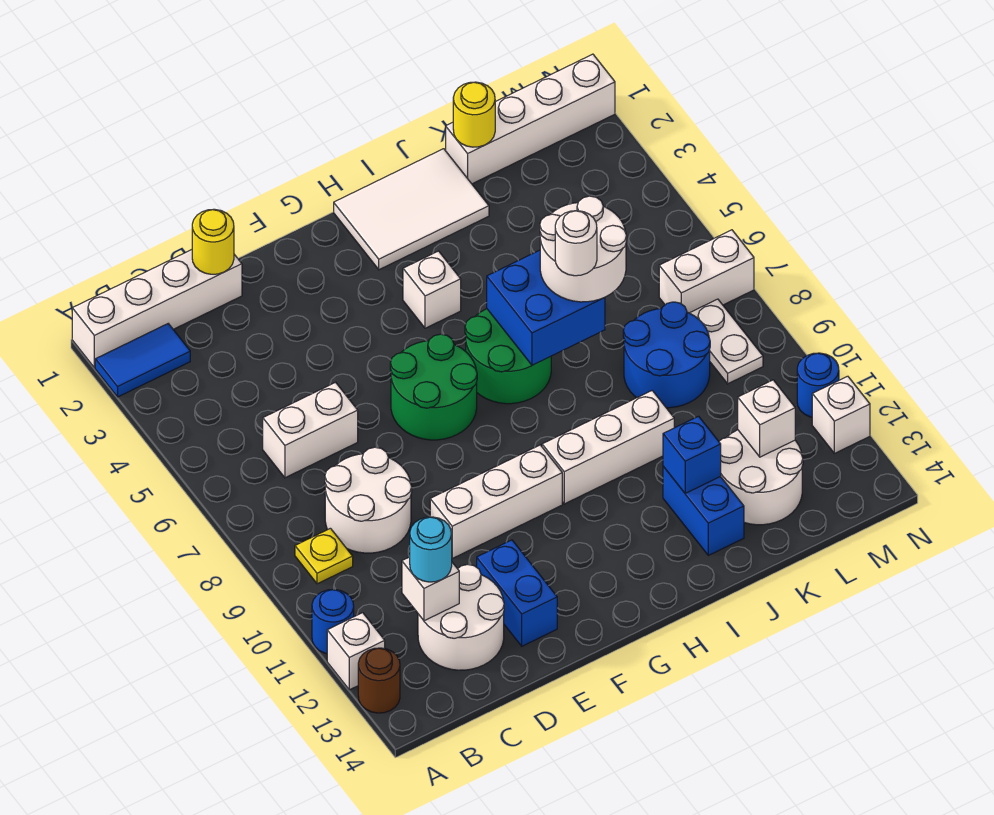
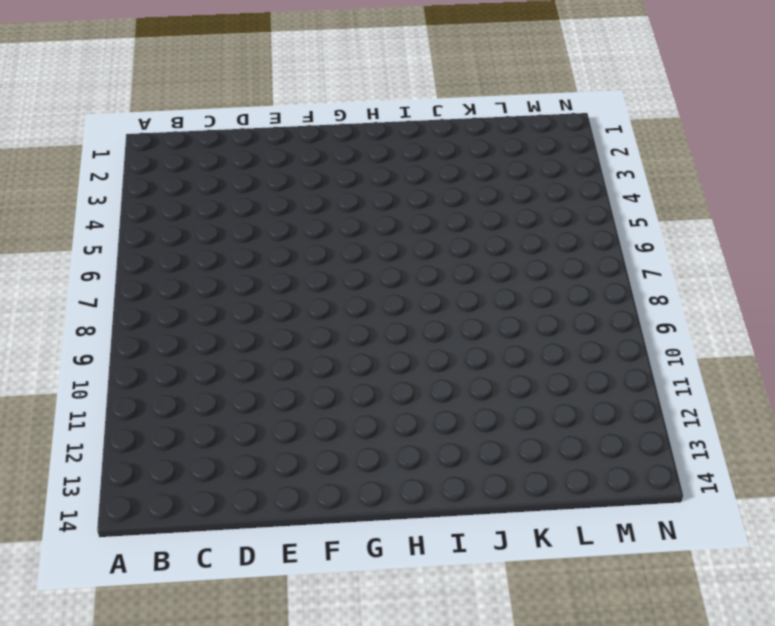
none -> white 1x4 brick [72,250,242,368]
none -> blue 1x2 tile [95,324,190,397]
none -> blue 1x1 round brick [312,589,354,654]
none -> white 1x1 brick [327,613,385,690]

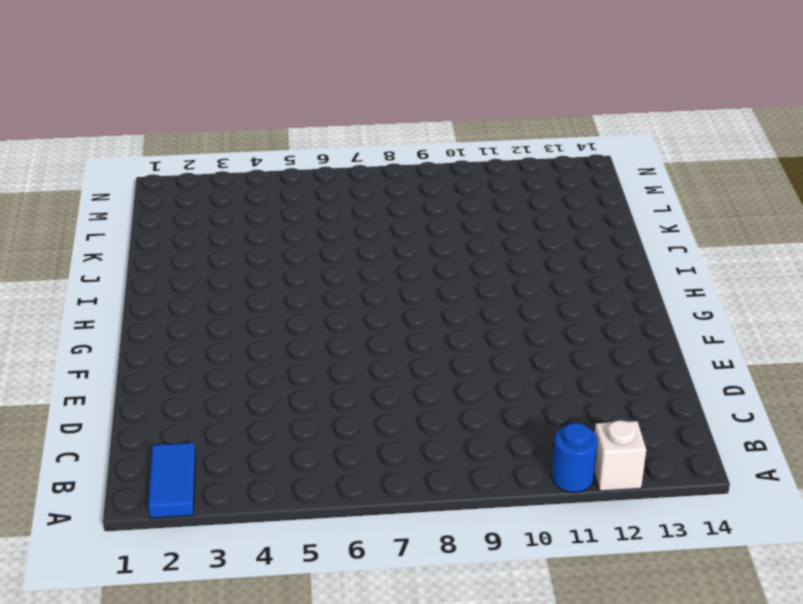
none -> white 1x4 brick [72,250,242,368]
none -> brown 1x1 round brick [358,648,400,713]
none -> yellow 1x1 plate [295,528,353,584]
none -> white 1x2 brick [263,382,358,478]

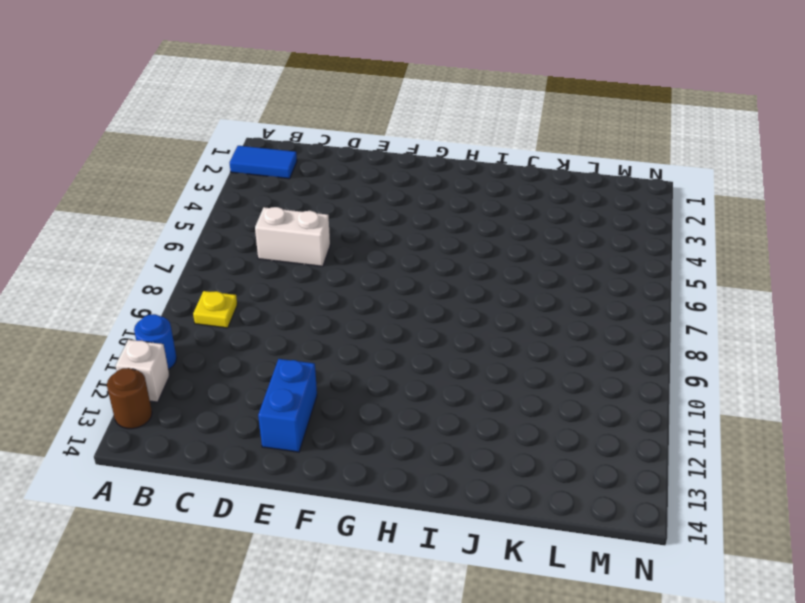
none -> white 1x4 brick [72,250,242,368]
none -> white 2x2 round brick [325,447,412,553]
none -> white 2x2 round brick [418,564,504,670]
none -> white 1x3 brick [430,445,562,558]

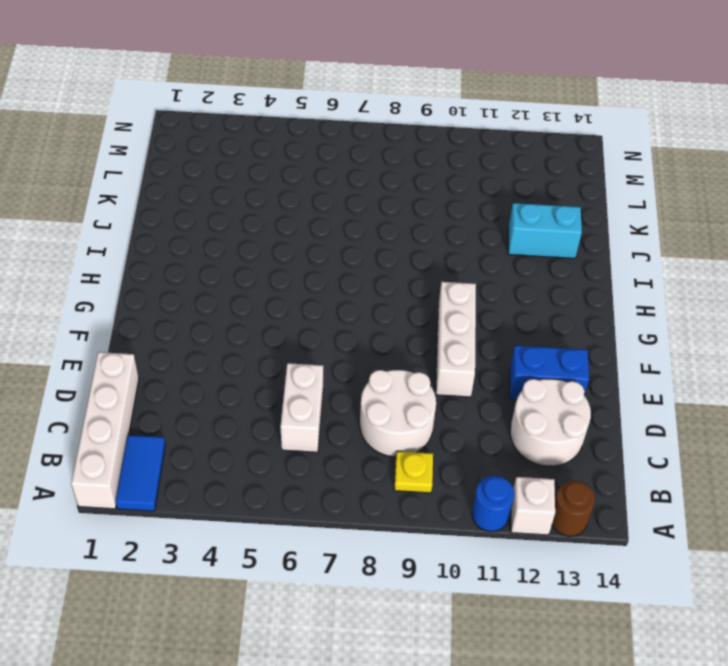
cyan 1x2 brick [508,203,582,258] -> blue 1x2 brick [663,466,744,555]
none -> green 2x2 round brick [390,334,477,440]
none -> white 2x3 tile [334,149,489,270]
none -> white 1x1 brick [403,251,461,328]
none -> green 2x2 round brick [465,309,551,404]

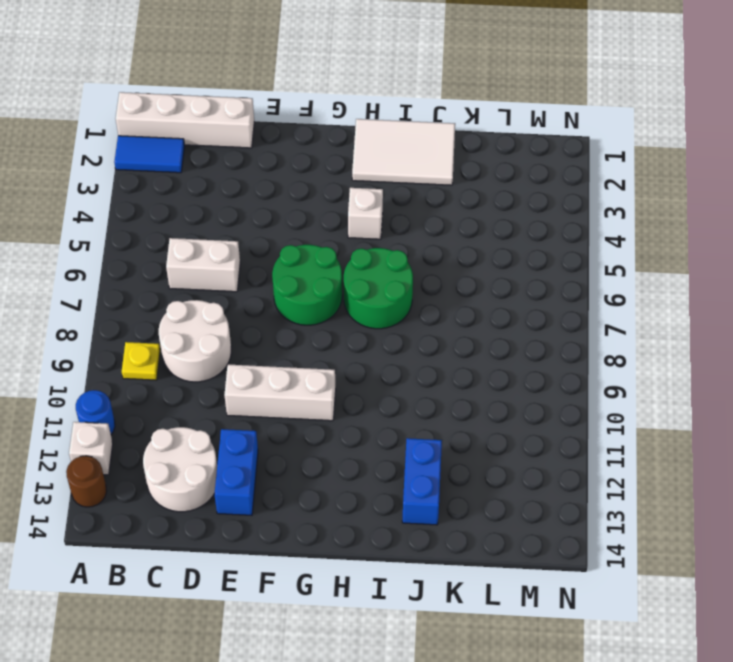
none -> white 1x3 brick [542,391,674,504]
none -> white 1x4 brick [446,54,615,184]
none -> blue 2x2 round brick [623,302,710,408]
none -> white 2x2 round brick [719,430,803,525]

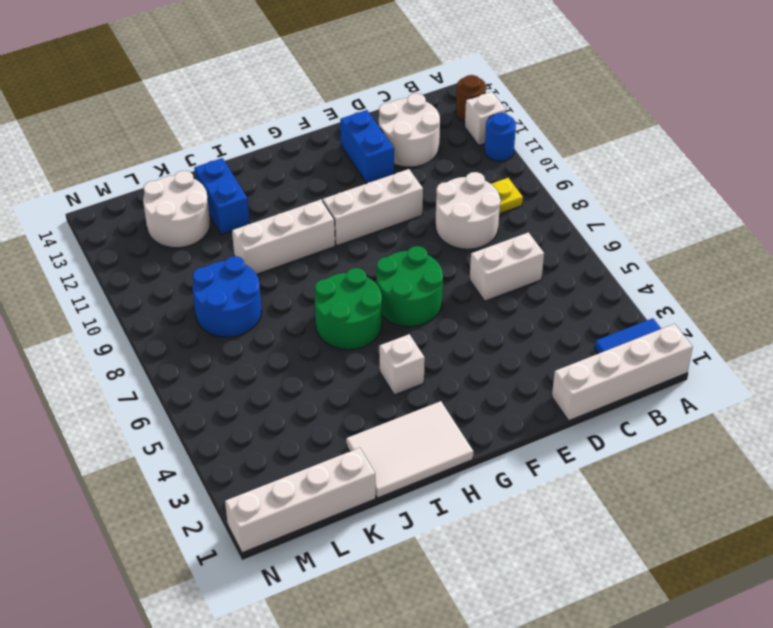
none -> white 1x2 brick [659,230,754,313]
none -> white 1x2 plate [690,299,763,384]
none -> blue 1x1 round brick [797,353,839,417]
none -> white 1x1 brick [812,376,870,453]

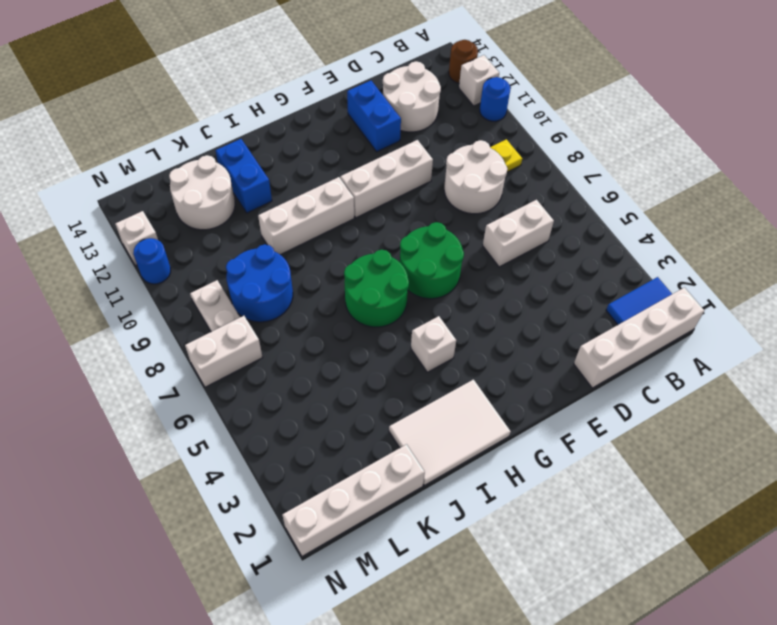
none -> white 1x1 brick [402,557,459,621]
none -> yellow 1x1 round brick [192,209,234,274]
none -> blue 2x2 brick [487,250,605,365]
none -> blue 1x1 brick [663,416,721,493]

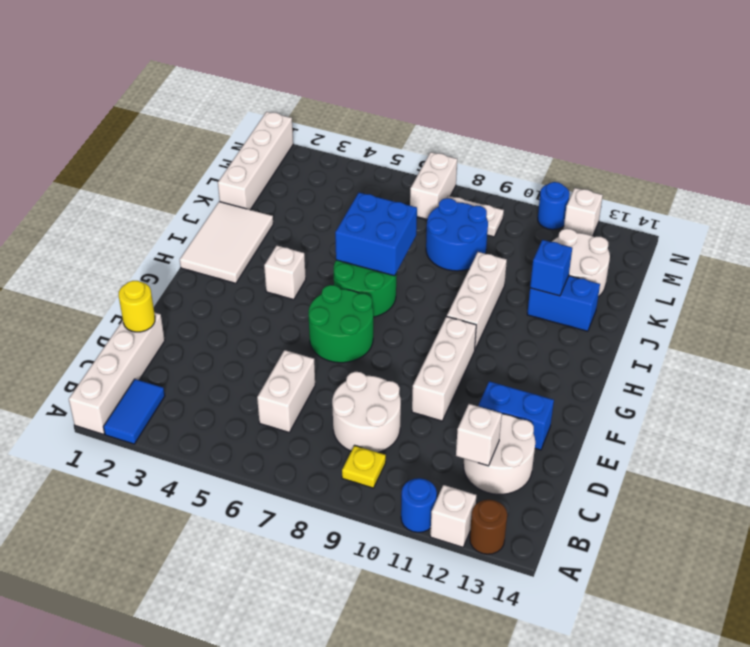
none -> yellow 1x1 round brick [453,82,495,147]
none -> white 1x1 brick [738,380,795,457]
none -> cyan 1x1 round brick [410,517,452,582]
none -> white 2x2 round brick [540,196,627,302]

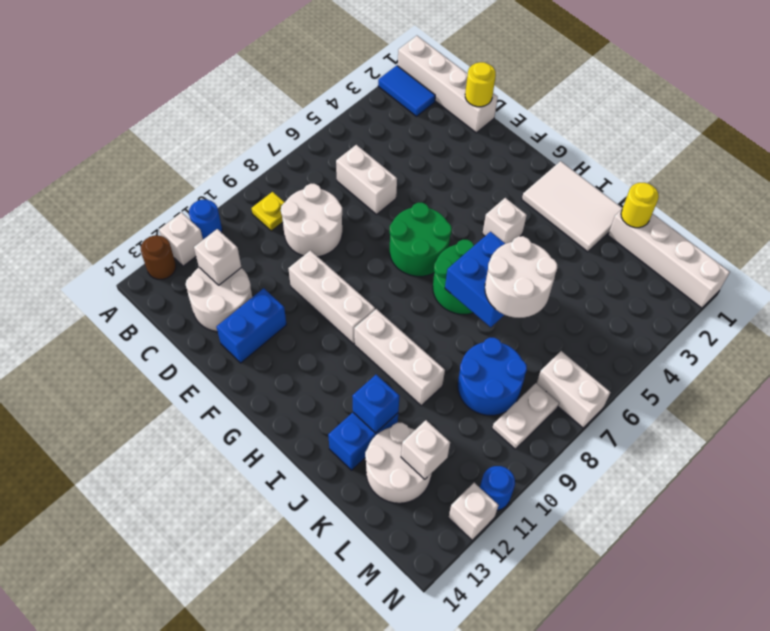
none -> cyan 1x1 round brick [410,517,452,582]
none -> white 1x1 round brick [555,211,597,276]

